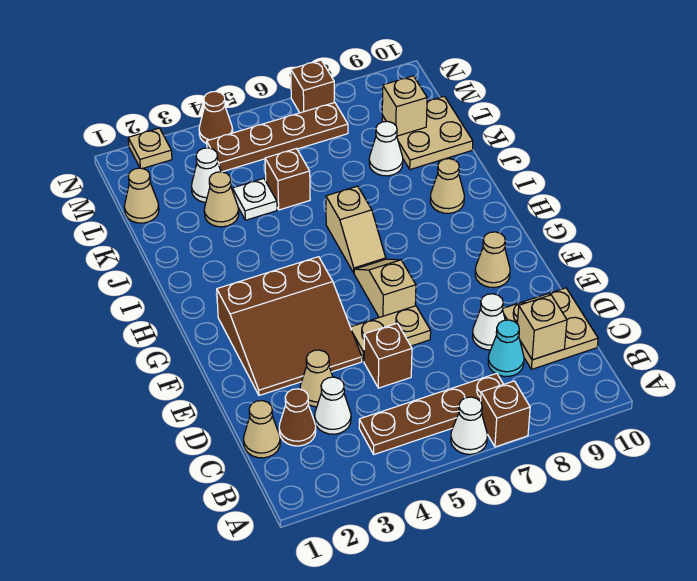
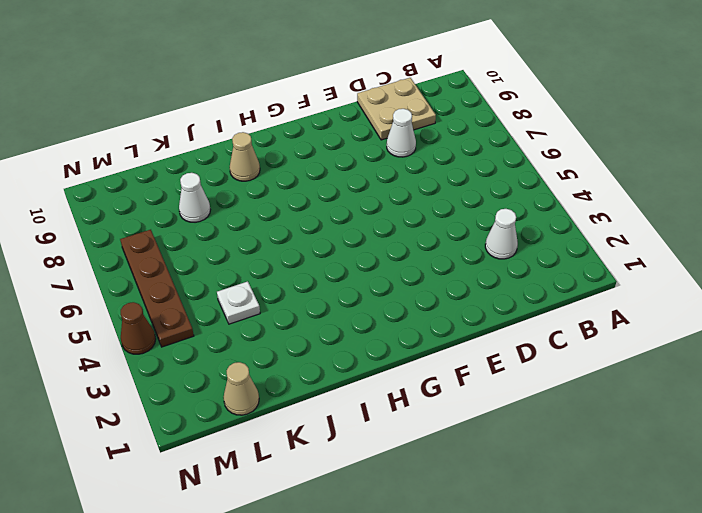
none -> white 1x1 cone [451,397,487,454]
none -> brown 1x1 brick [481,381,530,447]
none -> brown 1x4 plate [359,373,503,454]
none -> tan 1x1 cone [244,401,280,458]

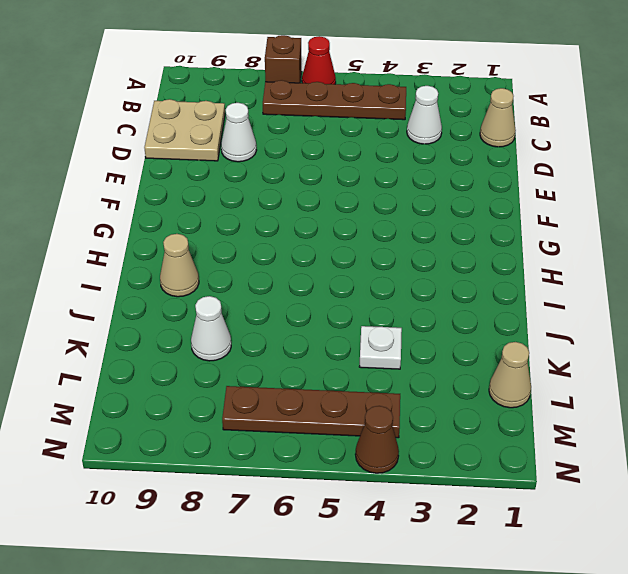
red 1x1 cone [302,36,336,84] -> white 1x1 cone [451,397,487,454]
none -> brown 1x1 cone [279,389,316,446]
none -> cyan 1x1 cone [488,320,524,376]
none -> tan 1x1 cone [300,350,333,407]
none -> brown 1x1 brick [364,323,412,388]

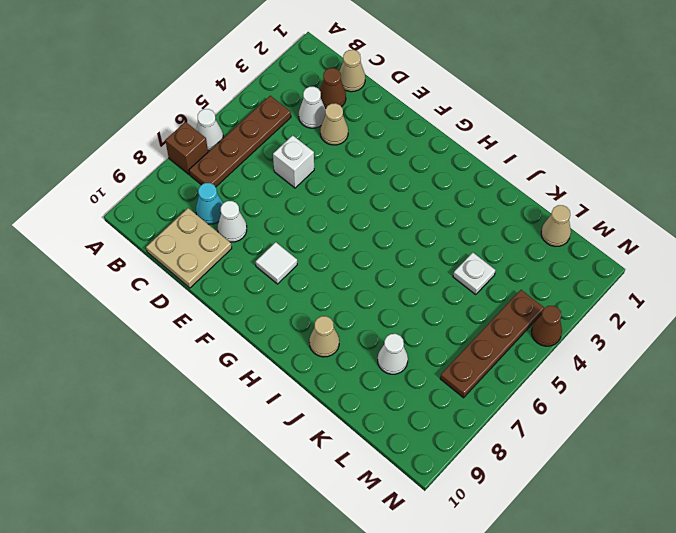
white 1x1 brick [273,135,314,188] -> brown 1x1 brick [364,323,412,388]
white 1x1 tile [256,242,297,284] -> none
none -> brown 3x3 slope [217,257,362,395]
none -> tan 1x2 plate [351,306,431,361]
none -> tan 1x2 slope [354,259,416,317]
none -> tan 1x1 cone [475,232,510,288]

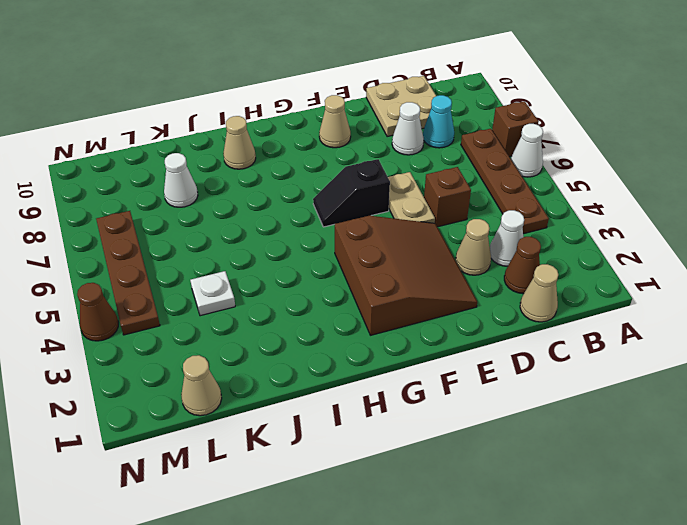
black 1x2 slope [313,159,390,227] -> tan 1x2 slope [354,259,416,317]
none -> tan 1x2 slope [326,186,386,273]
none -> tan 1x1 cone [204,172,239,227]
none -> brown 1x1 brick [265,149,310,210]
none -> tan 2x2 plate [382,96,473,169]

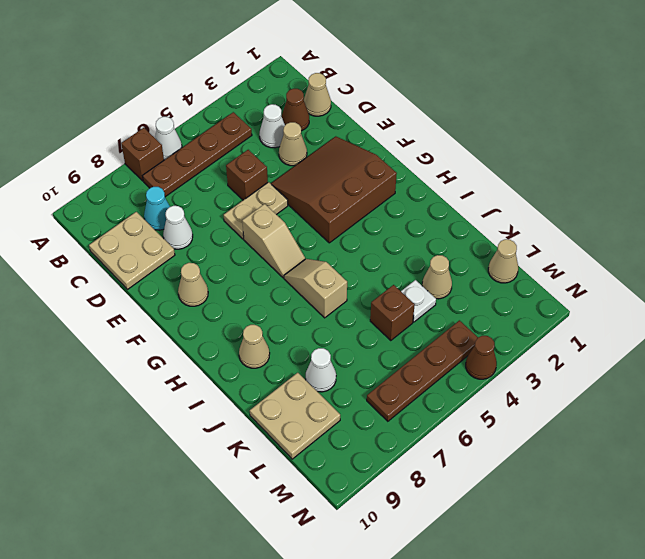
none -> white 1x1 cone [191,148,221,202]
none -> tan 1x1 plate [128,128,172,169]
none -> brown 1x1 brick [291,60,334,113]
none -> tan 1x1 brick [518,295,567,360]

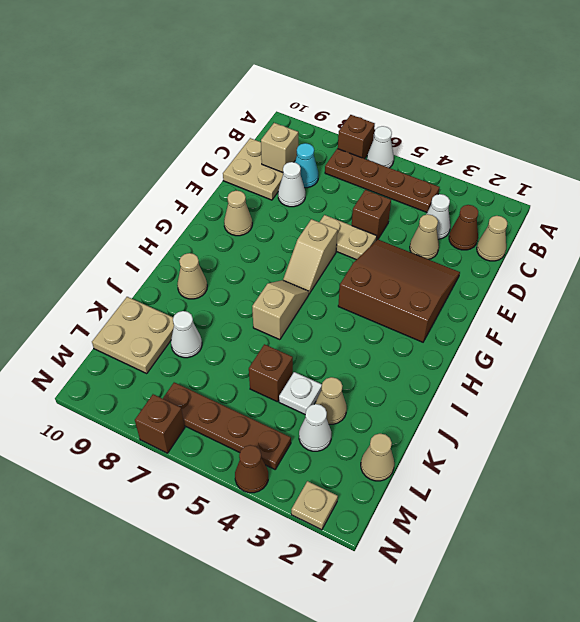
none -> tan 1x1 brick [382,76,427,136]

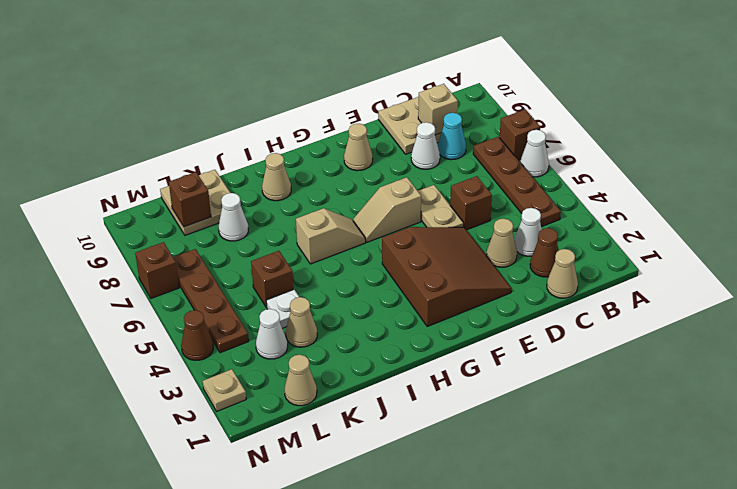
brown 1x1 brick [169,172,211,227] -> tan 1x1 brick [382,76,427,136]

